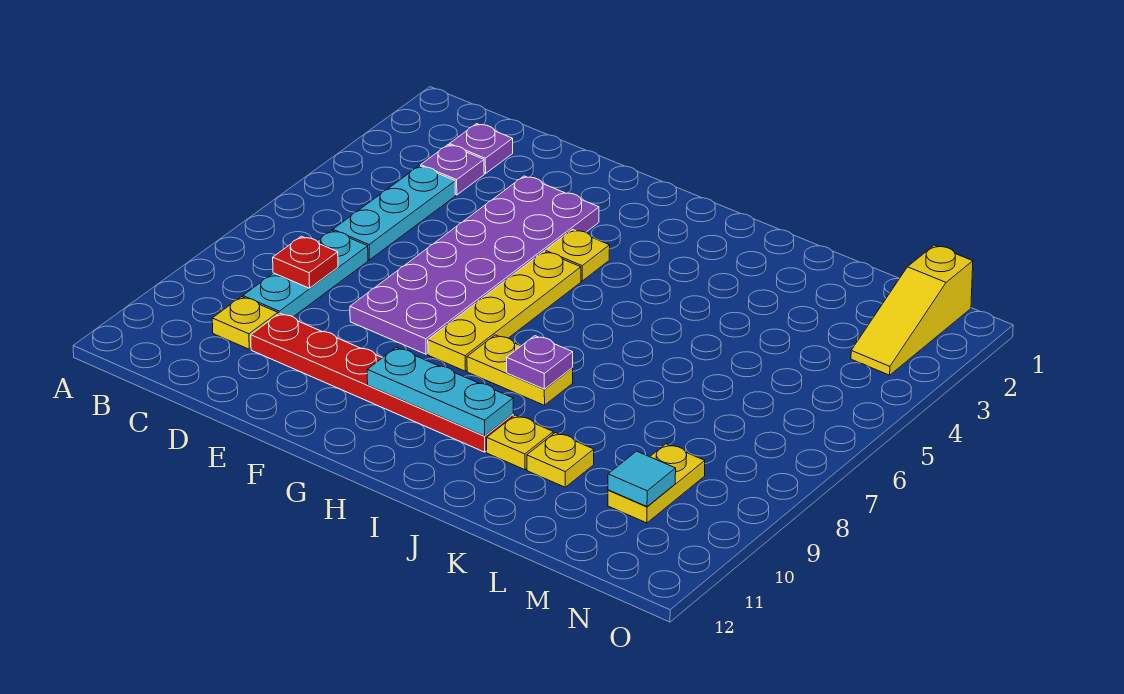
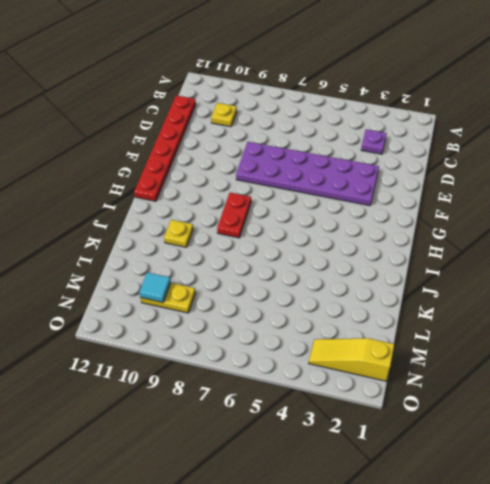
red 1x6 plate [134,96,196,201] -> red 1x6 plate moved to [251,313,513,452]
red 1x2 plate [217,193,251,238] -> yellow 1x2 plate [467,335,573,405]
none -> purple 1x1 plate [449,124,513,174]
none -> cyan 1x3 plate [333,166,456,260]
none -> cyan 1x3 plate [243,230,368,317]

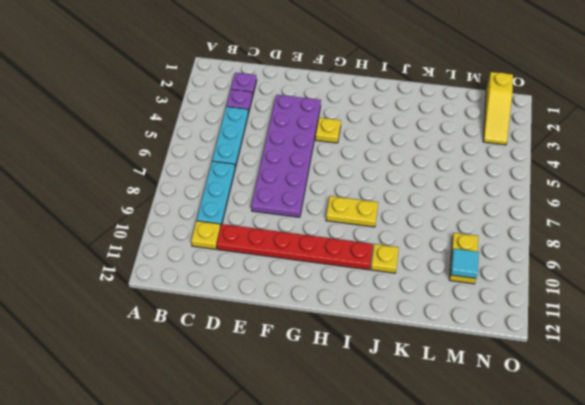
none -> yellow 1x4 plate [428,251,581,371]
none -> yellow 1x1 plate [527,433,594,487]
none -> red 1x1 plate [273,236,338,288]

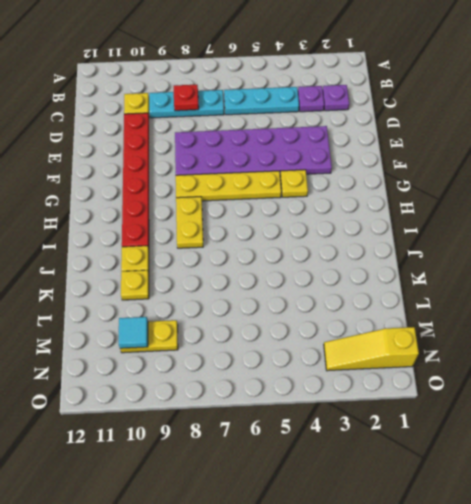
none -> cyan 1x3 plate [367,348,513,436]
none -> purple 1x1 plate [507,336,573,389]

